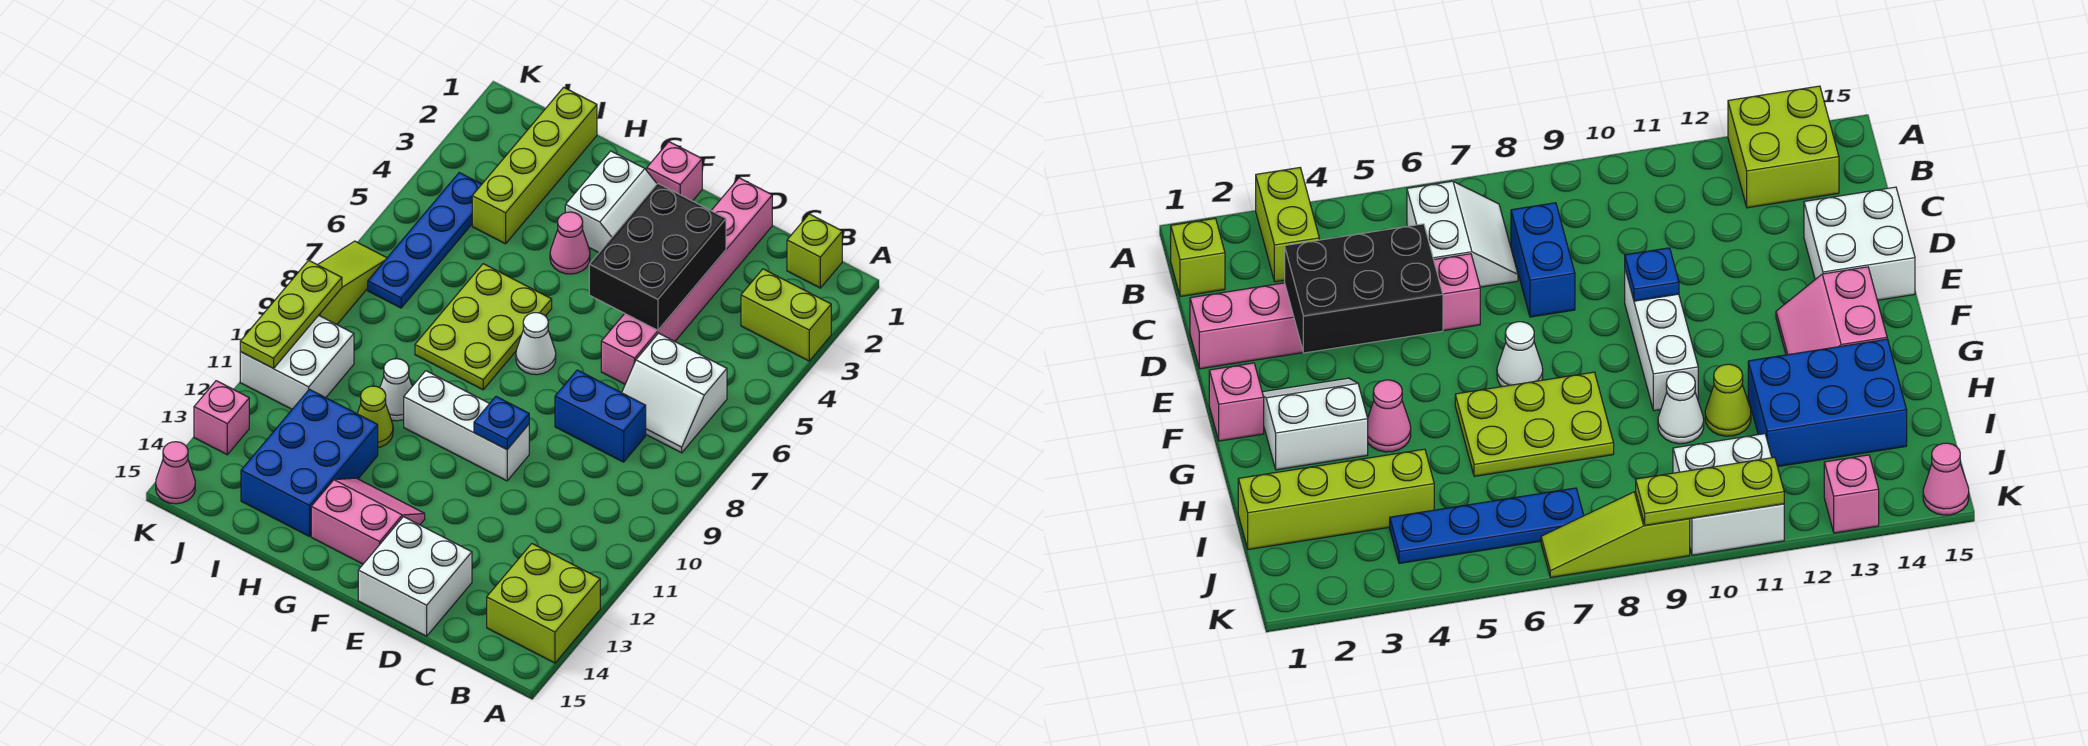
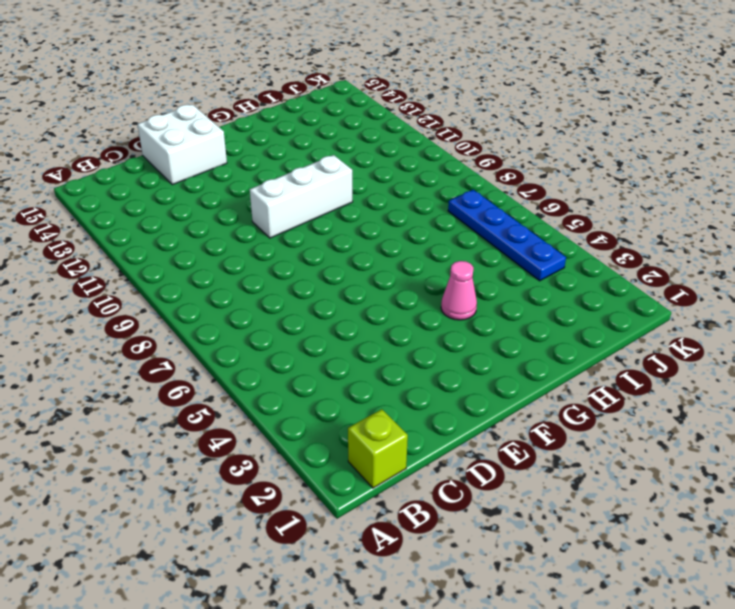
none -> lime 1x2 brick [741,269,831,361]
none -> lime 2x2 brick [487,544,600,663]
none -> white 2x2 slope [622,333,727,453]

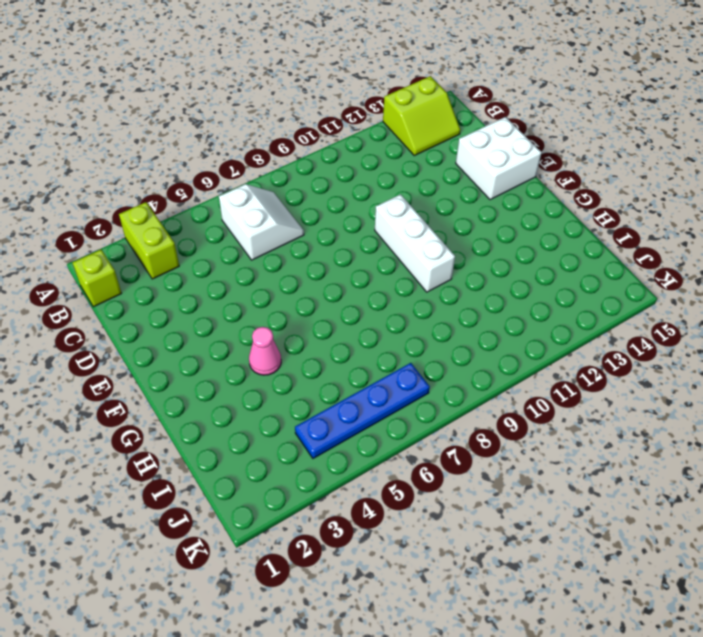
lime 2x2 slope [383,76,460,156] -> lime 2x2 brick [487,544,600,663]
none -> blue 1x2 brick [555,370,646,462]
none -> pink 1x6 brick [601,178,772,384]
none -> pink 1x1 brick [647,142,702,201]

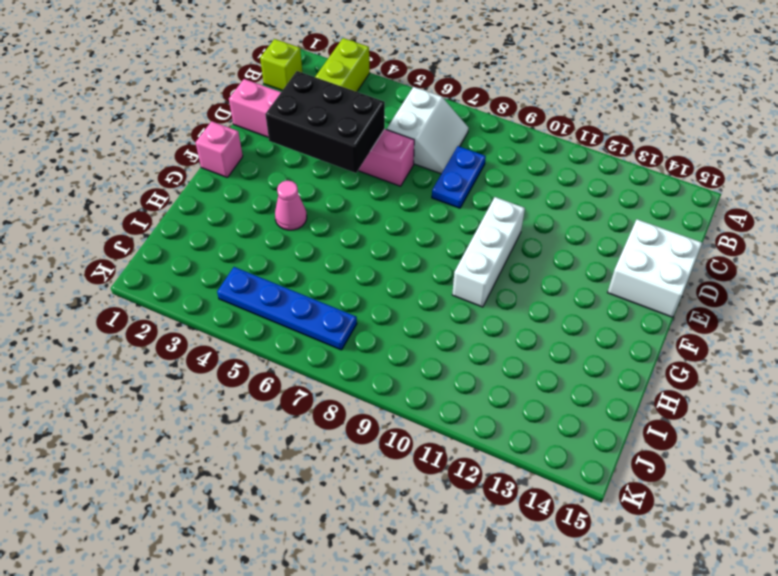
blue 1x2 plate [432,146,486,208] -> blue 1x2 brick [555,370,646,462]
none -> lime 2x2 brick [487,544,600,663]
none -> white 2x2 slope [565,151,657,253]
none -> white 1x1 cone [516,313,556,375]

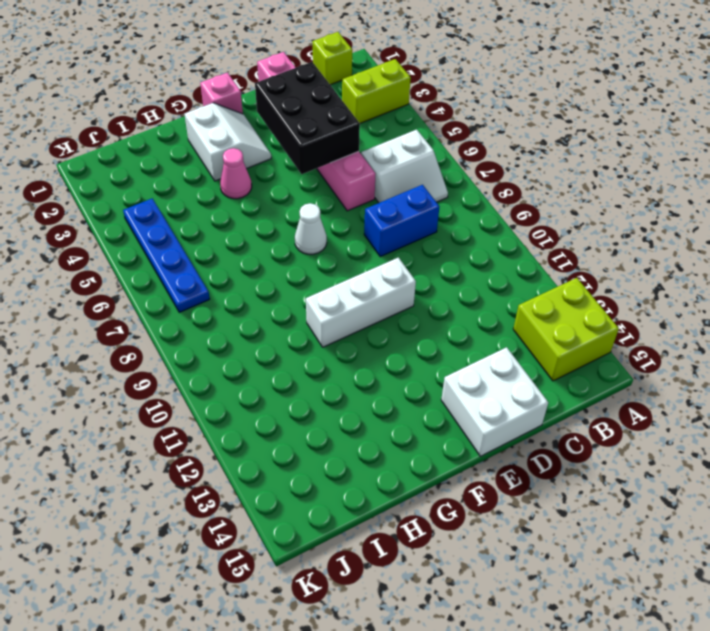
none -> pink 2x2 slope [311,478,425,564]
none -> lime 2x3 plate [415,264,552,390]
none -> white 1x1 cone [380,359,412,421]

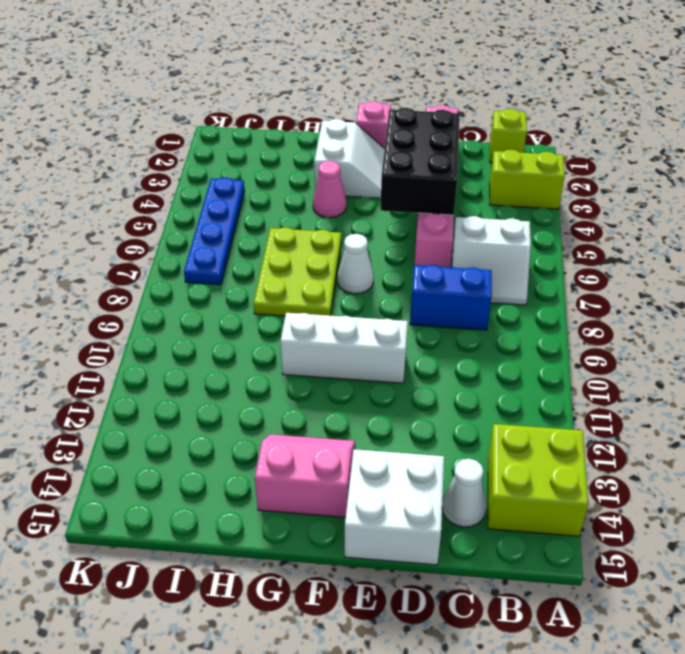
white 1x1 cone [442,459,487,527] -> white 1x1 cone moved to [380,359,412,421]
none -> lime 1x1 cone [357,386,393,448]
none -> blue 2x3 brick [241,389,378,536]
none -> lime 1x4 brick [472,87,597,244]

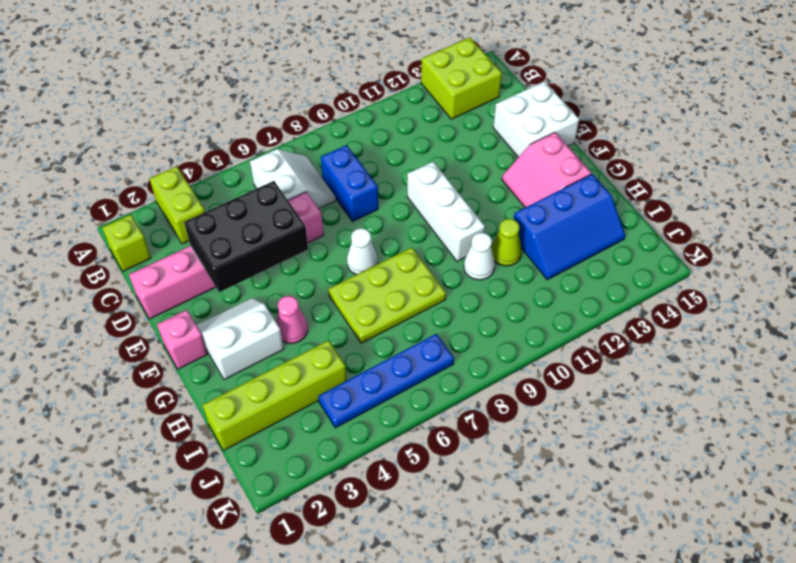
blue 2x3 slope [514,174,625,280] -> blue 2x3 brick [241,389,378,536]
none -> white 2x2 brick [240,315,354,409]
none -> lime 1x3 slope [318,241,387,324]
none -> pink 1x1 brick [194,381,249,455]

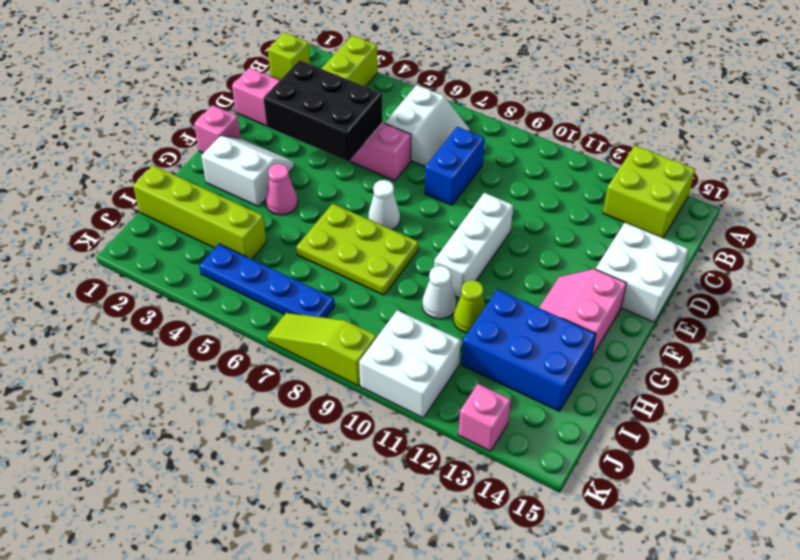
none -> pink 1x1 cone [156,442,195,504]
none -> blue 1x1 plate [474,397,529,450]
none -> lime 1x3 plate [240,260,342,368]

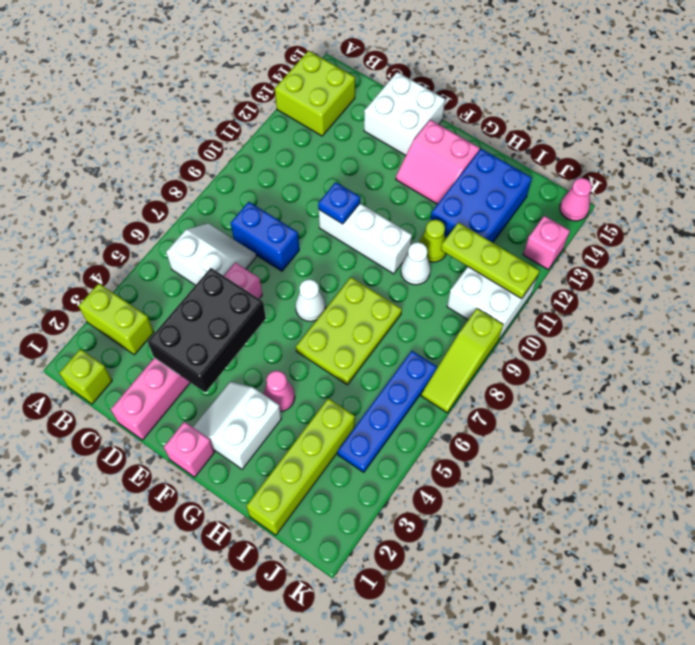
lime 1x3 plate [441,223,539,299] -> lime 1x3 plate turned to [240,260,342,368]

